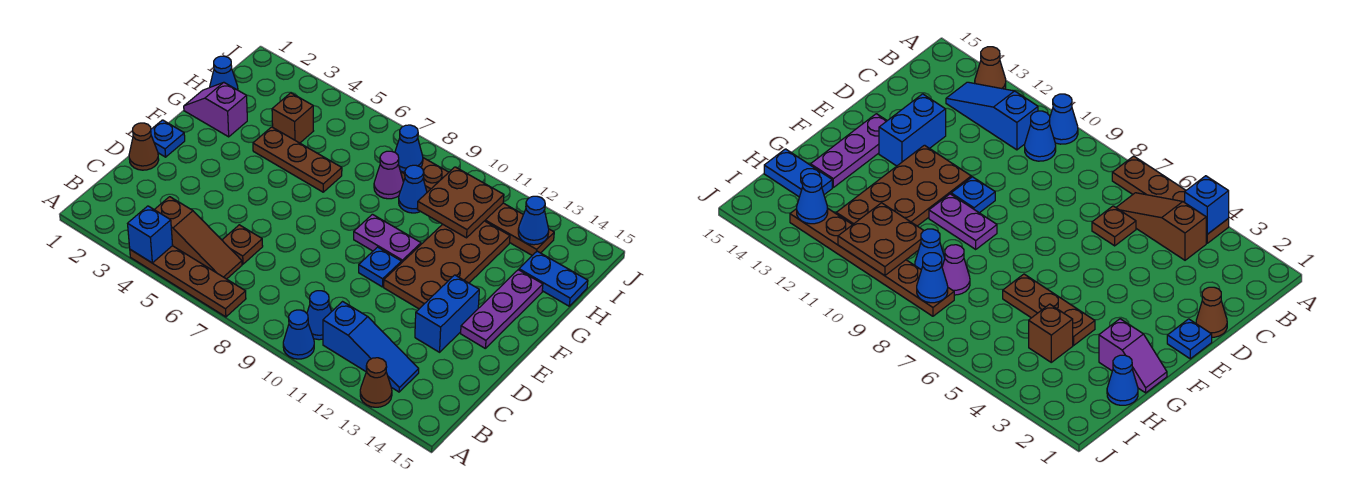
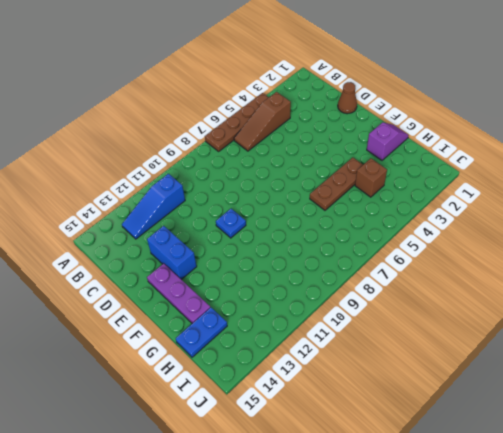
none -> blue 1x1 cone [283,310,314,359]
none -> brown 1x1 cone [360,358,392,407]
none -> blue 1x1 cone [307,291,332,340]

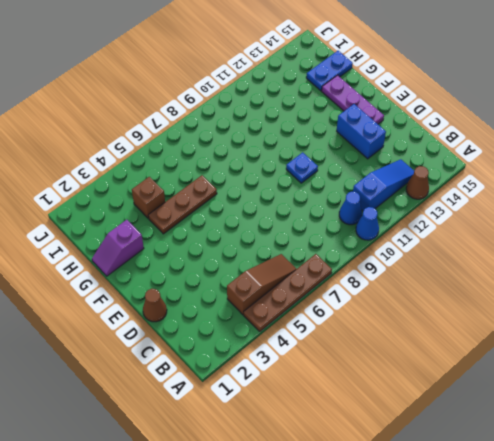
none -> brown 1x1 plate [222,225,263,264]
none -> blue 1x1 plate [151,120,185,157]
none -> brown 2x4 plate [384,221,510,309]

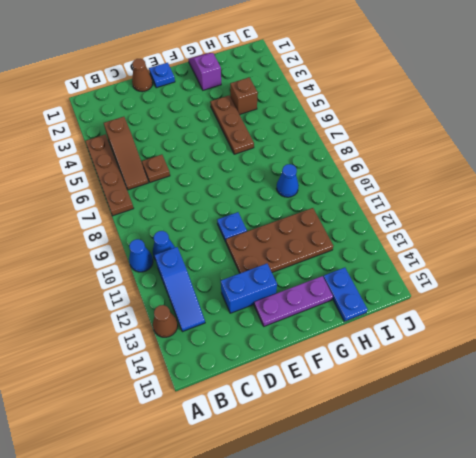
none -> purple 1x2 plate [354,214,421,263]
none -> blue 1x1 cone [210,56,238,90]
none -> purple 1x1 cone [374,151,403,199]

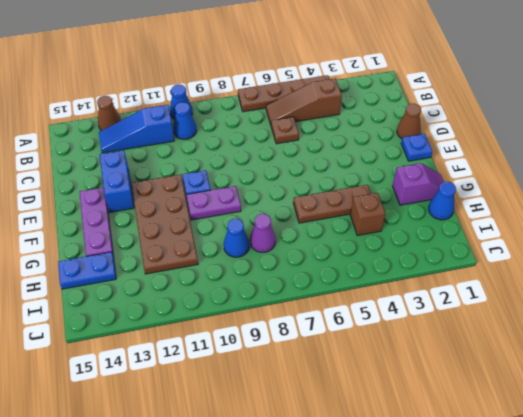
none -> brown 1x6 plate [401,158,554,255]
none -> blue 1x1 brick [128,206,173,263]
none -> brown 2x2 plate [417,167,504,238]

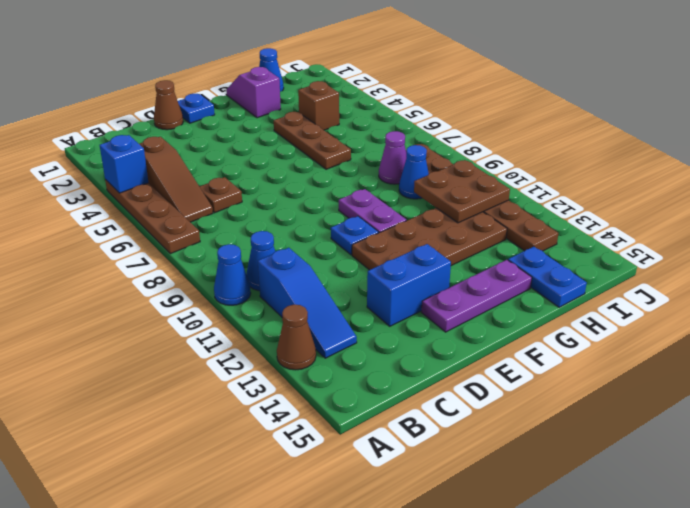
none -> blue 1x1 cone [395,125,423,172]
none -> blue 1x1 cone [518,196,549,245]

